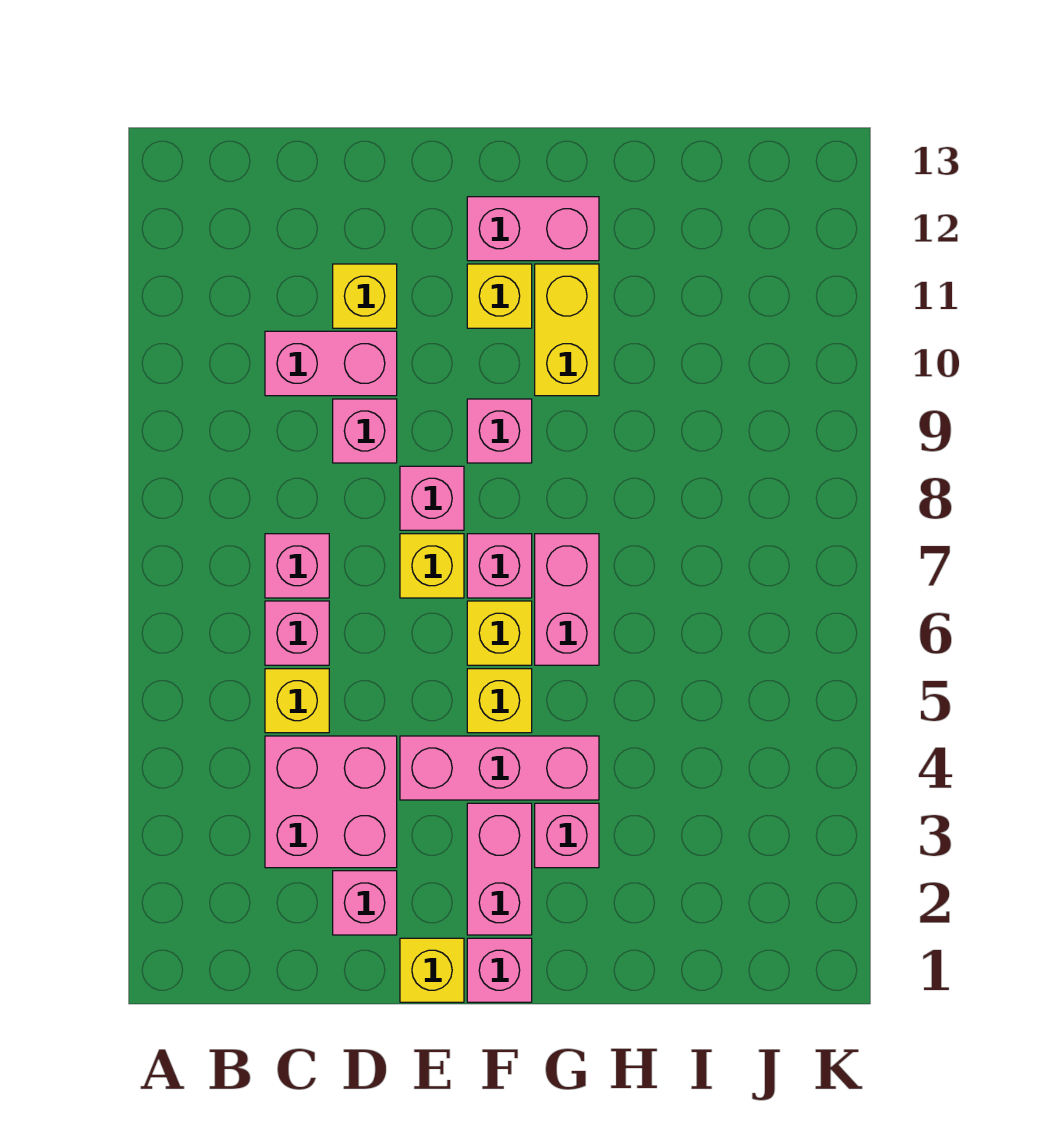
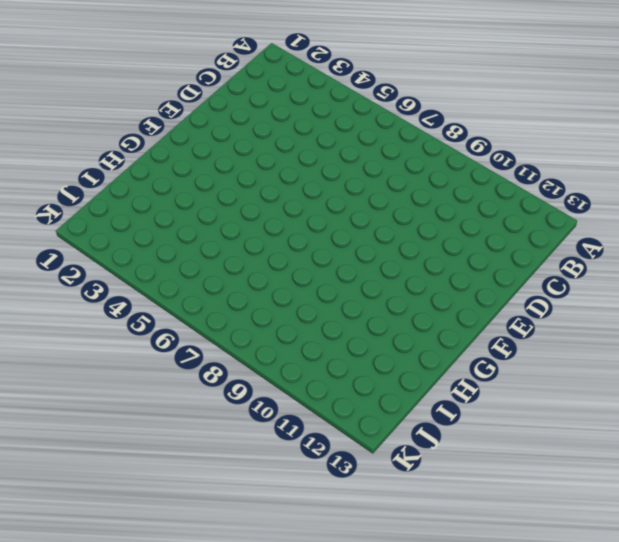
none -> pink 2x2 brick [265,736,397,868]
none -> yellow 1x1 brick [265,669,329,733]
none -> pink 1x1 brick [265,601,329,665]

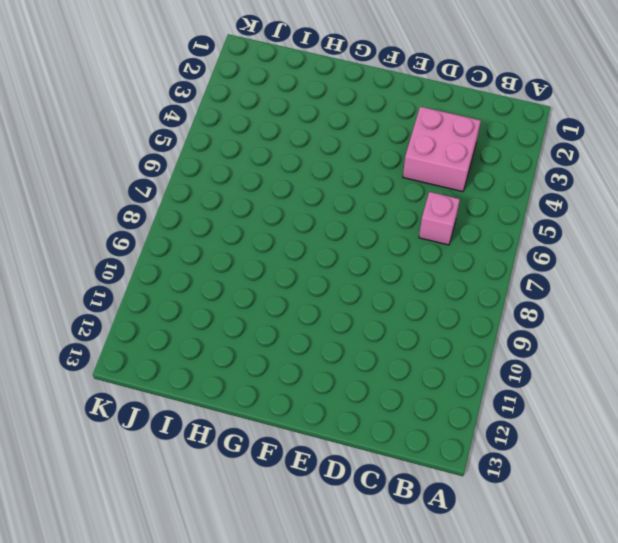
none -> yellow 1x1 brick [265,669,329,733]
none -> pink 1x1 brick [265,534,329,598]
none -> pink 1x2 brick [265,331,397,396]

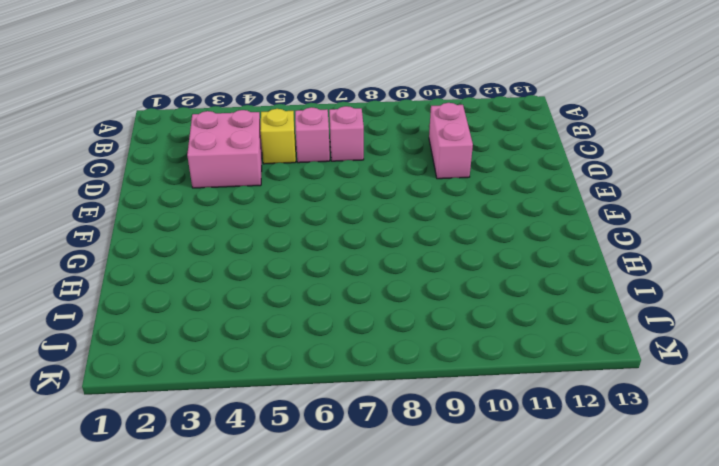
none -> pink 1x1 brick [333,871,397,935]
none -> pink 1x1 brick [333,399,397,463]
none -> yellow 1x1 brick [333,264,397,328]

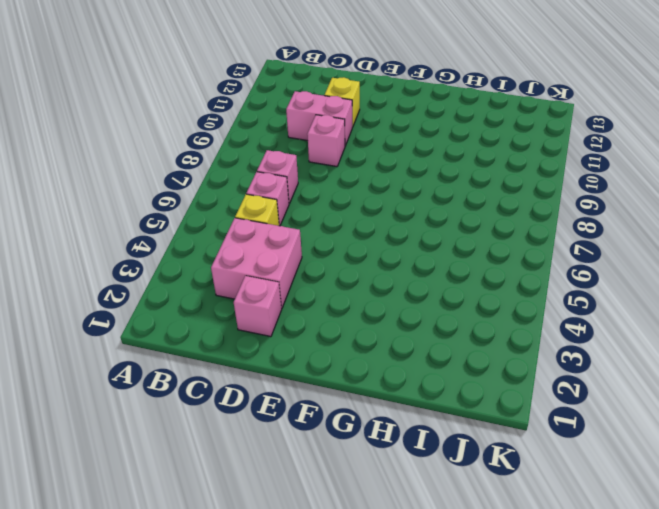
none -> yellow 1x1 brick [400,938,464,1002]
none -> pink 1x3 brick [400,736,599,800]
none -> yellow 1x1 brick [400,534,464,598]

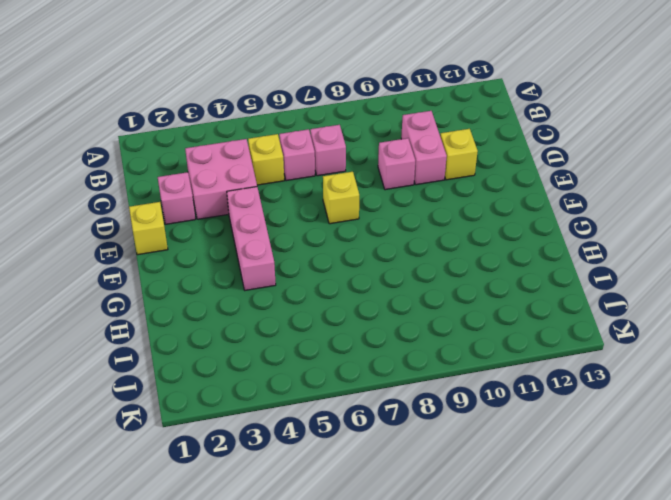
none -> pink 1x1 brick [400,466,464,530]
none -> pink 1x1 brick [467,938,532,1002]
none -> pink 1x2 brick [467,803,532,935]

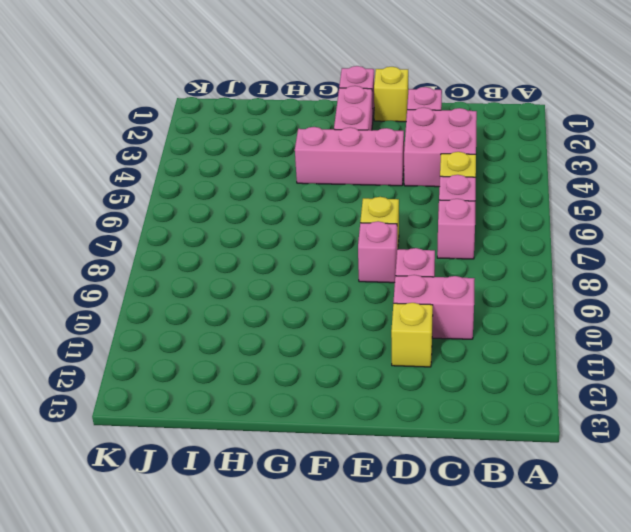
none -> yellow 1x1 brick [467,669,532,733]
none -> yellow 1x1 brick [467,601,532,665]
none -> pink 1x1 brick [467,534,532,598]

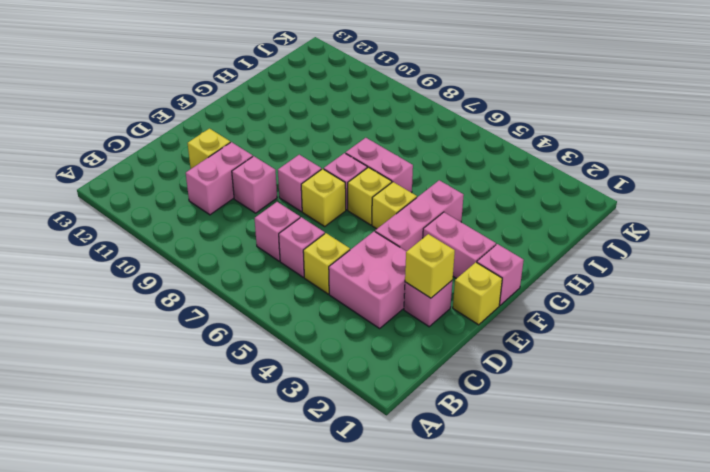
yellow 1x1 brick [405,234,455,298] -> yellow 1x1 brick moved to [467,264,532,328]
none -> pink 1x1 brick [467,399,532,463]
none -> pink 1x2 brick [467,197,599,261]
none -> pink 1x1 brick [535,803,599,868]

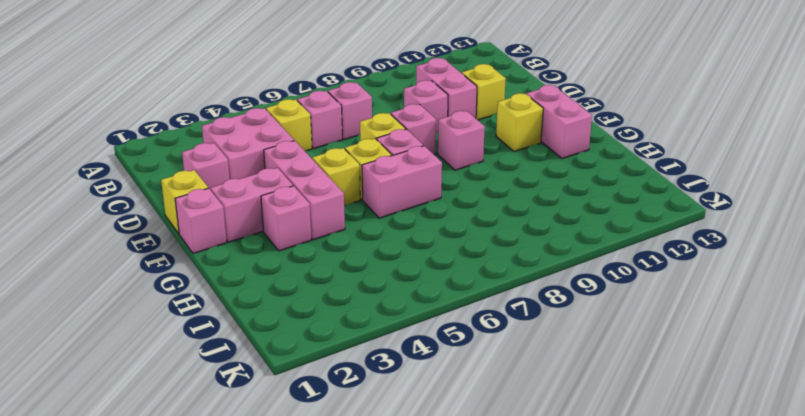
none -> yellow 1x2 brick [535,264,599,396]

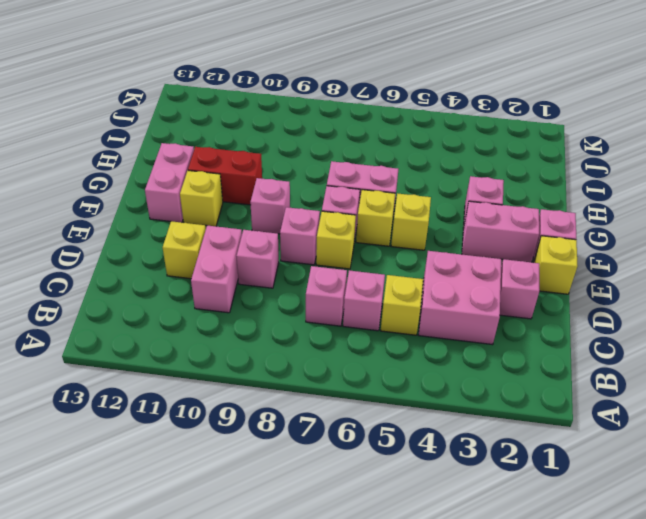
red 1x2 brick [188,147,262,205] -> yellow 1x2 brick [535,264,599,396]
none -> pink 1x3 brick [400,736,599,800]

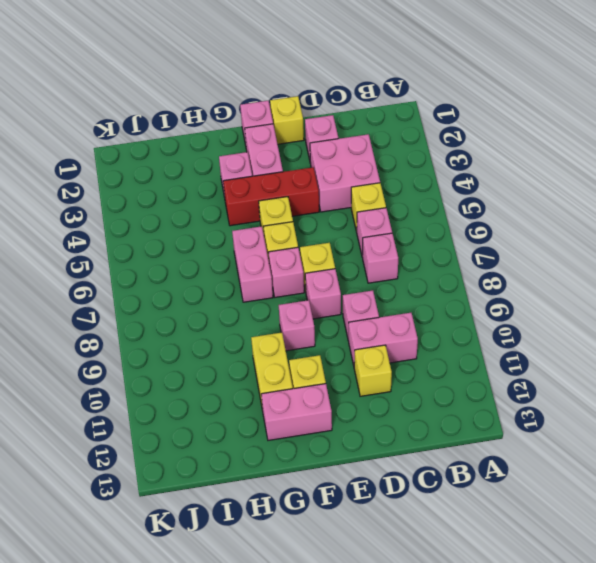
red 1x3 brick [223,167,319,226] -> pink 1x3 brick [400,736,599,800]

